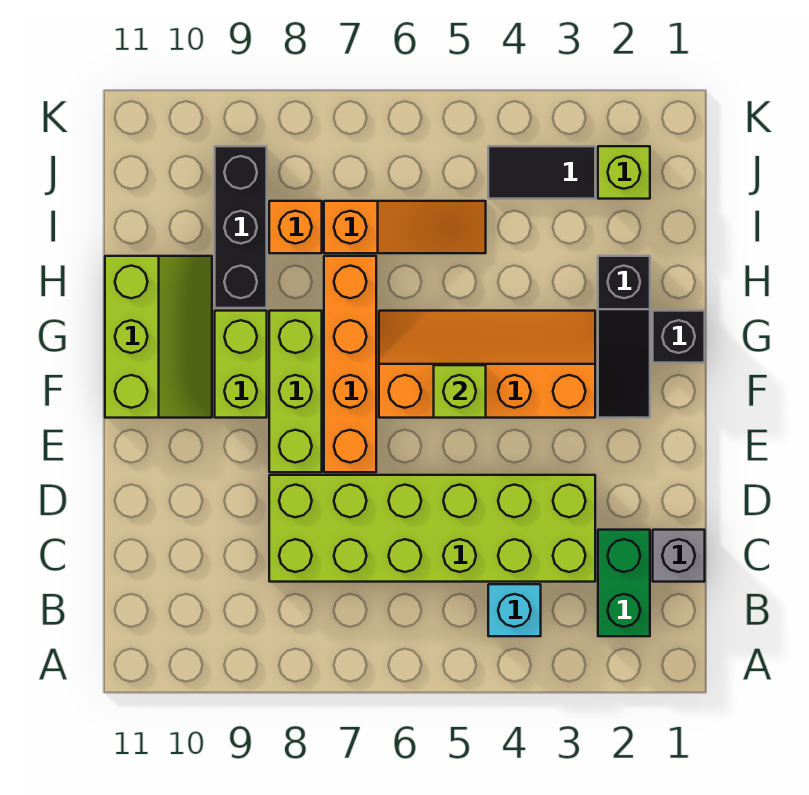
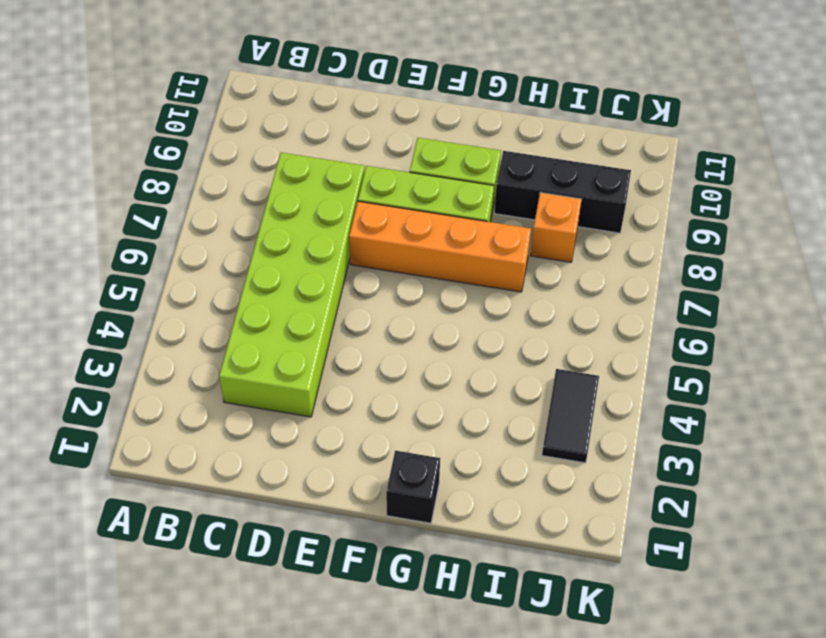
none -> green 1x2 brick [598,530,650,636]
none -> cyan 1x1 brick [488,584,541,636]
none -> grey 1x1 brick [653,530,705,582]

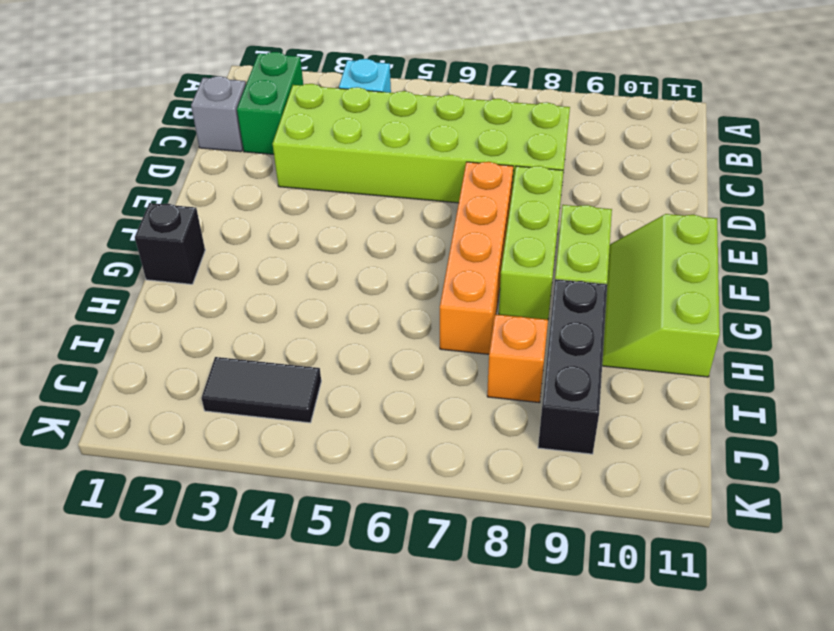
none -> black 1x3 slope [598,256,650,418]
none -> orange 2x4 slope [379,311,595,418]
none -> orange 1x3 slope [324,201,486,253]

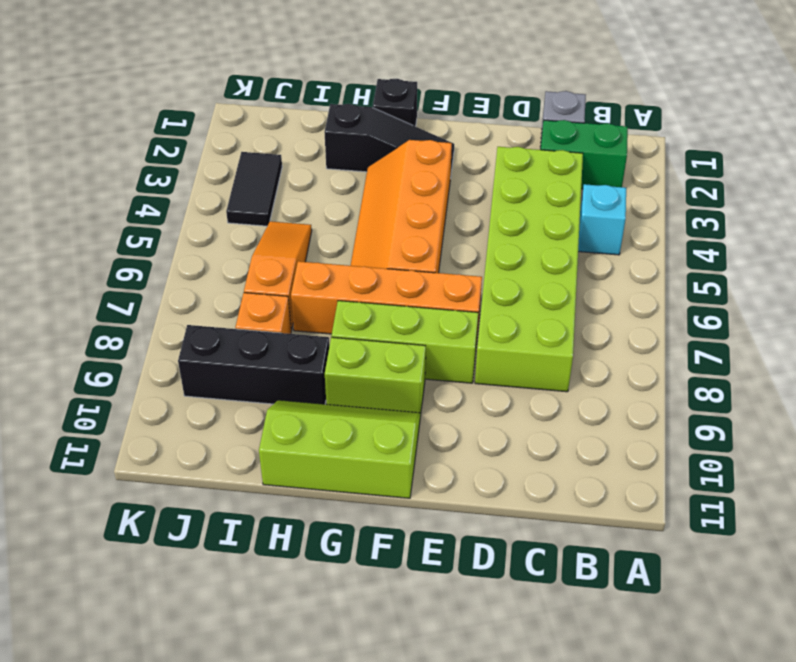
none -> lime 1x1 brick [598,146,650,199]
none -> lime 1x1 brick [434,365,486,418]

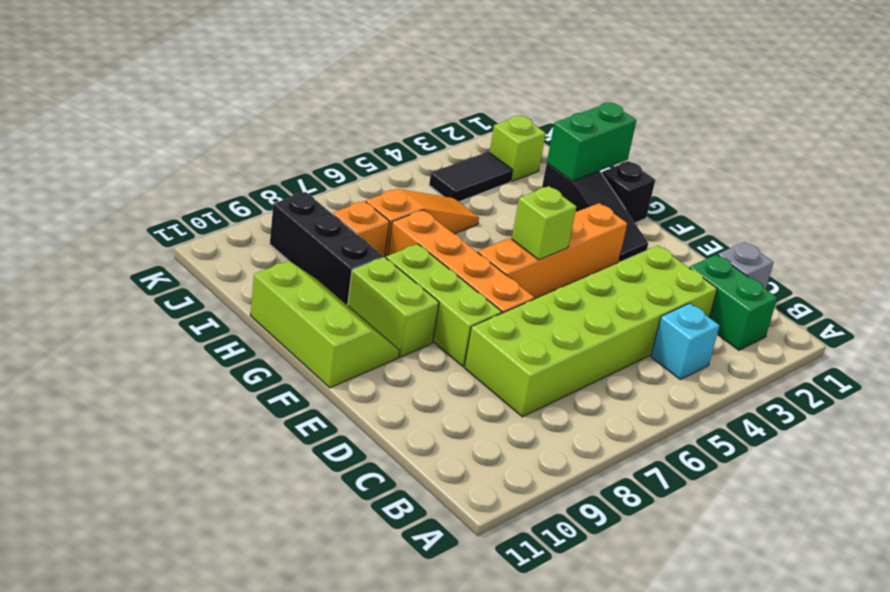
green 1x2 brick [547,103,636,181] -> none

